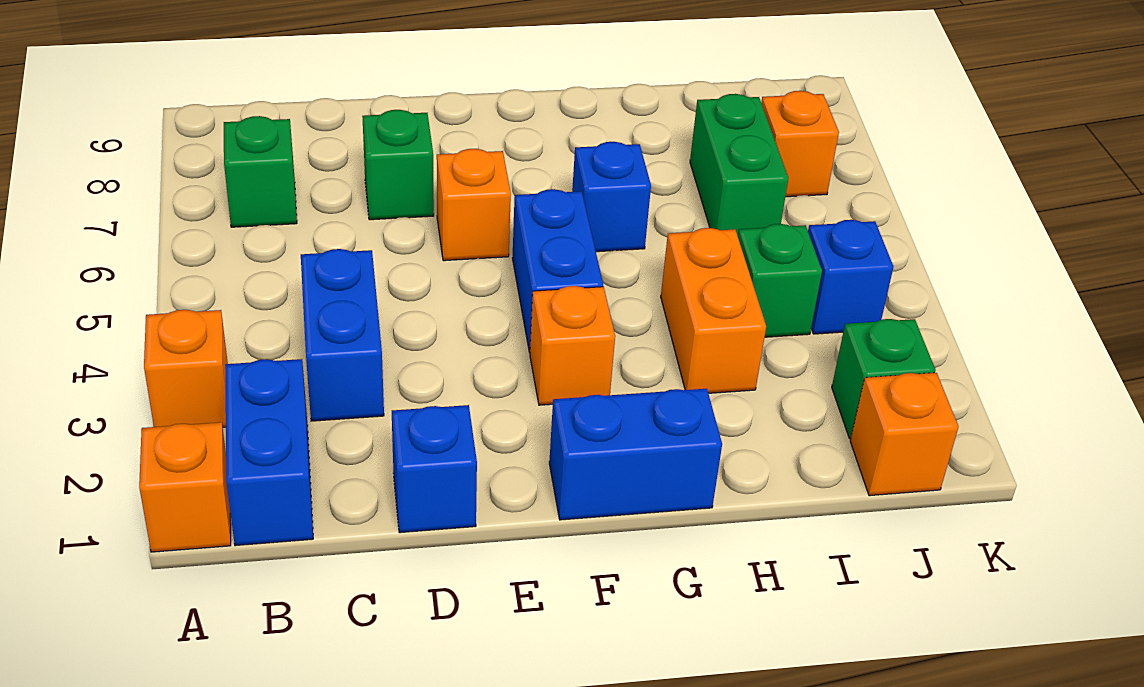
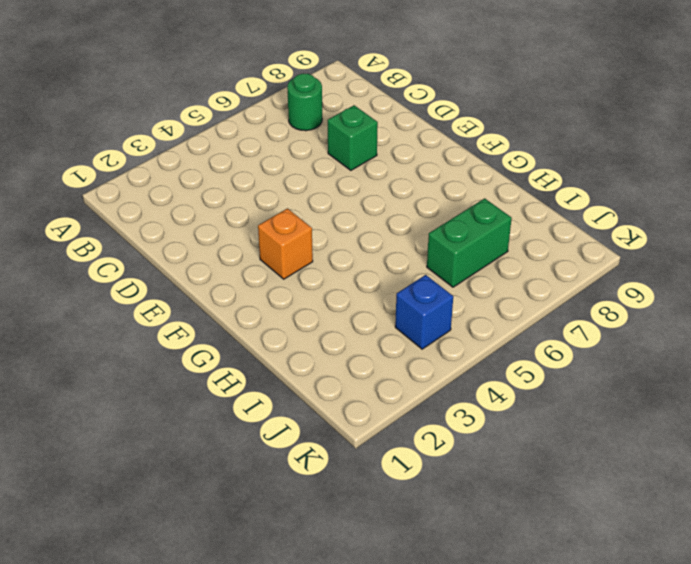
green 1x1 round brick [287,73,322,131] -> green 1x1 brick [224,116,297,227]
none -> orange 1x1 brick [139,422,231,552]
none -> orange 1x1 brick [144,310,228,427]
none -> blue 1x2 brick [225,359,313,546]

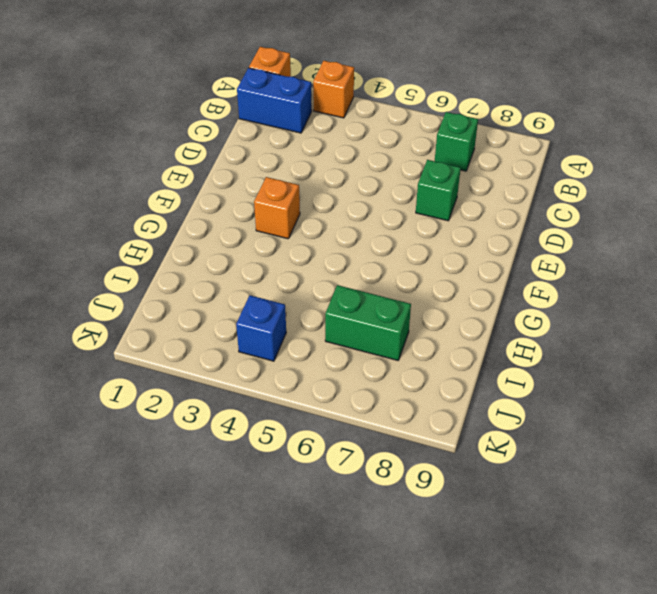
none -> blue 1x2 brick [301,249,384,421]
none -> blue 1x1 brick [392,405,477,533]
none -> orange 1x1 brick [437,149,511,261]

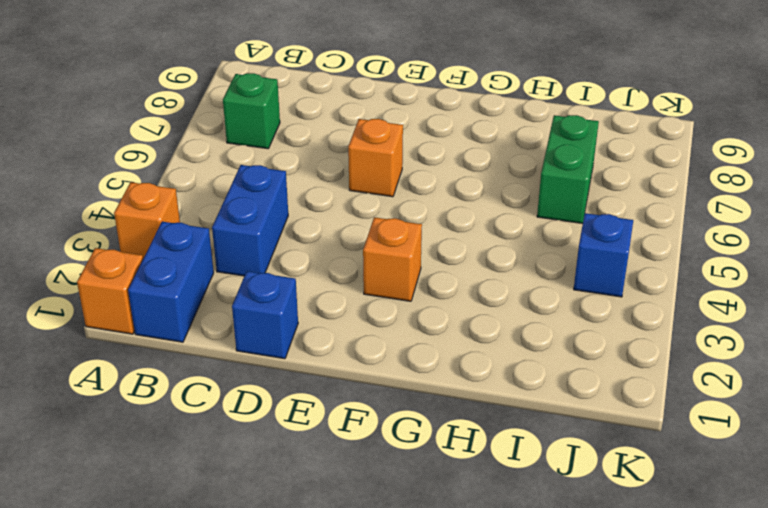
none -> green 1x1 brick [362,110,434,220]
none -> blue 1x2 brick [549,389,722,520]
none -> blue 1x2 brick [512,189,603,353]

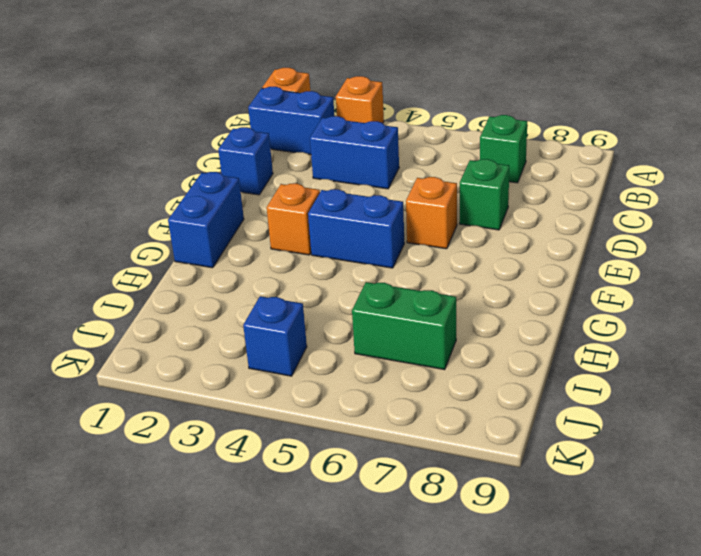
none -> blue 1x1 brick [572,142,651,252]
none -> orange 1x2 brick [661,228,766,393]
none -> green 1x1 brick [738,224,822,337]

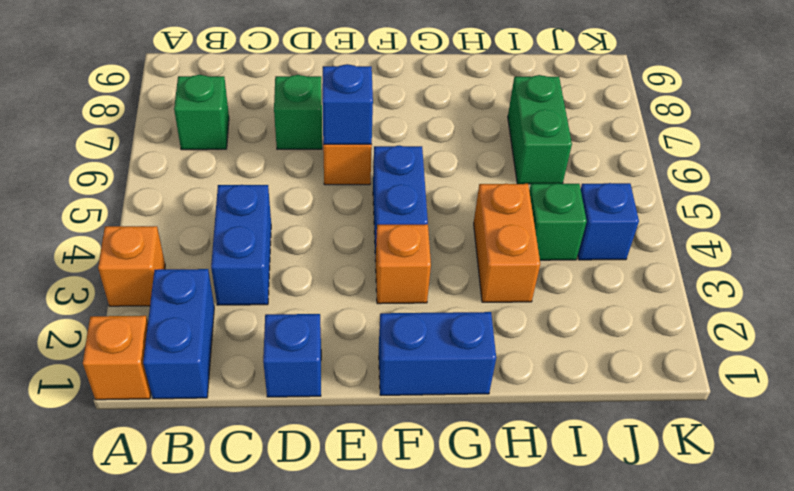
blue 1x1 brick [322,64,373,144] -> blue 1x1 brick moved to [572,142,651,252]
none -> orange 1x1 brick [850,373,958,496]
none -> green 1x1 brick [832,319,936,439]
none -> orange 1x1 brick [761,91,839,197]

